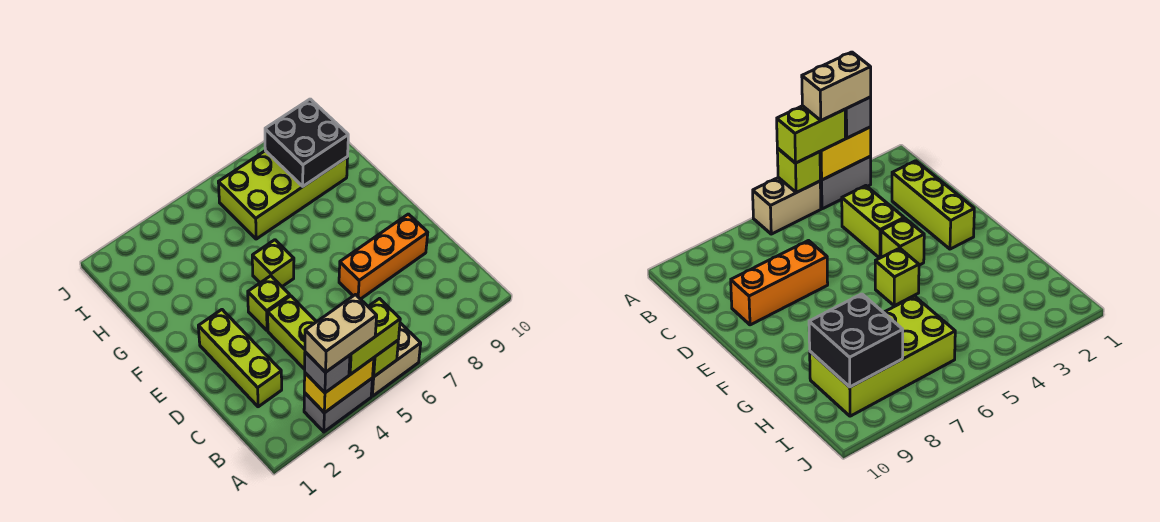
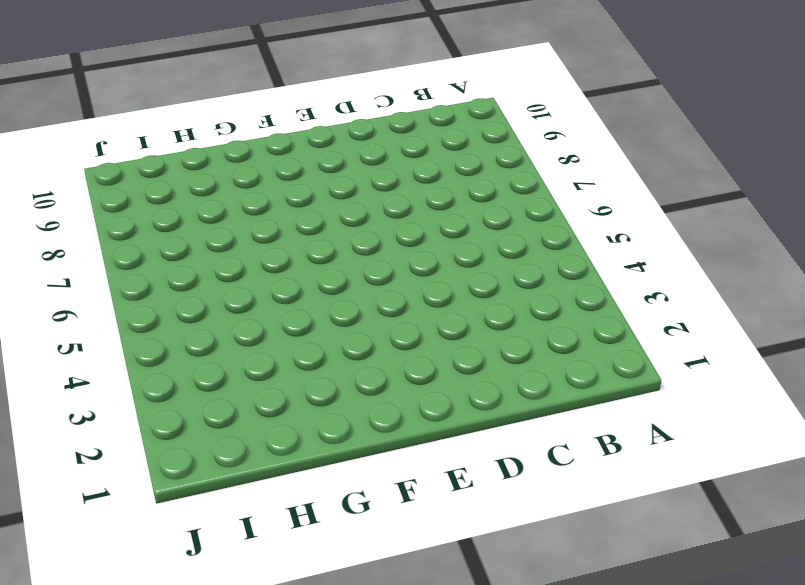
none -> grey 1x2 brick [304,379,372,432]
none -> tan 1x2 brick [371,323,421,396]
none -> lime 1x3 brick [198,310,282,407]

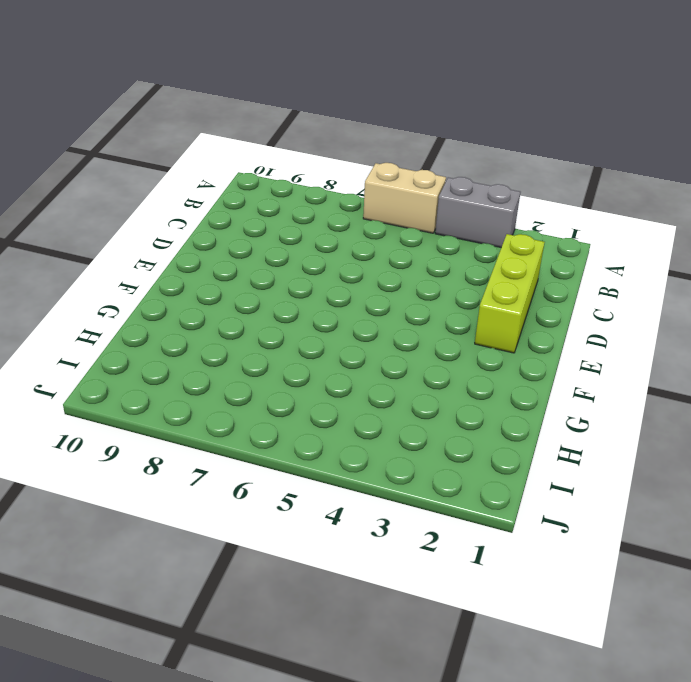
none -> lime 1x2 brick [268,296,316,369]
none -> orange 1x3 brick [339,214,428,299]
none -> lime 1x1 brick [248,276,290,331]

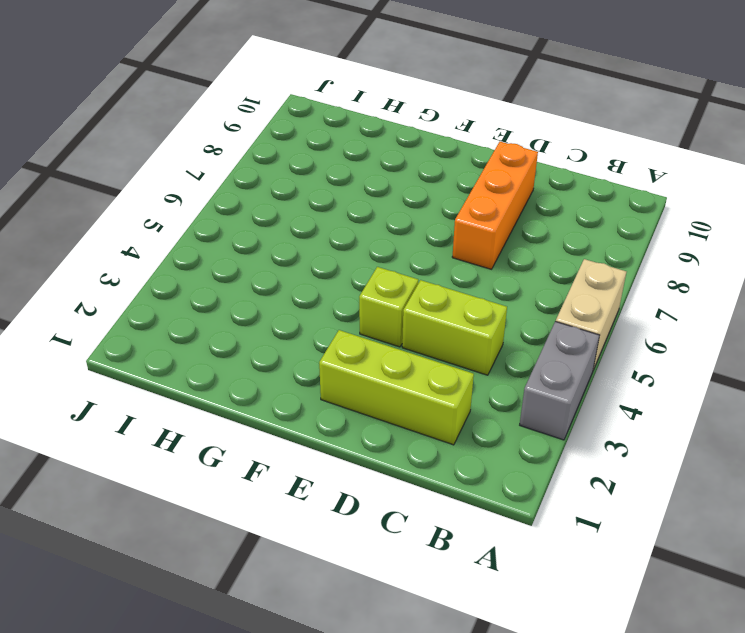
none -> lime 1x1 brick [252,240,294,286]
none -> lime 2x4 brick [218,151,348,239]
none -> yellow 1x2 brick [304,358,374,413]

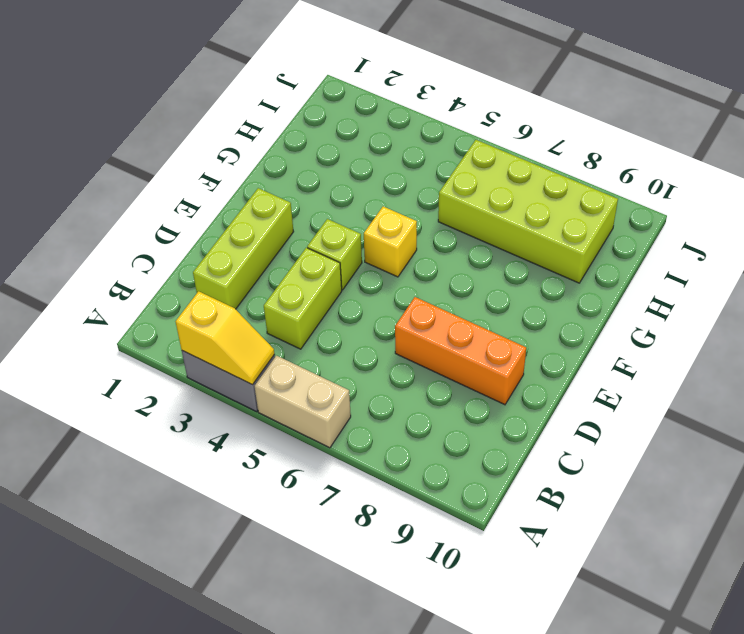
yellow 1x2 slope [176,291,274,385] -> yellow 1x2 brick [304,358,374,413]
yellow 1x1 brick [364,207,417,277] -> lime 1x1 brick [252,240,294,286]
none -> lime 1x1 brick [373,341,398,377]
none -> black 2x2 brick [265,99,348,186]
none -> grey 1x1 brick [305,352,350,393]

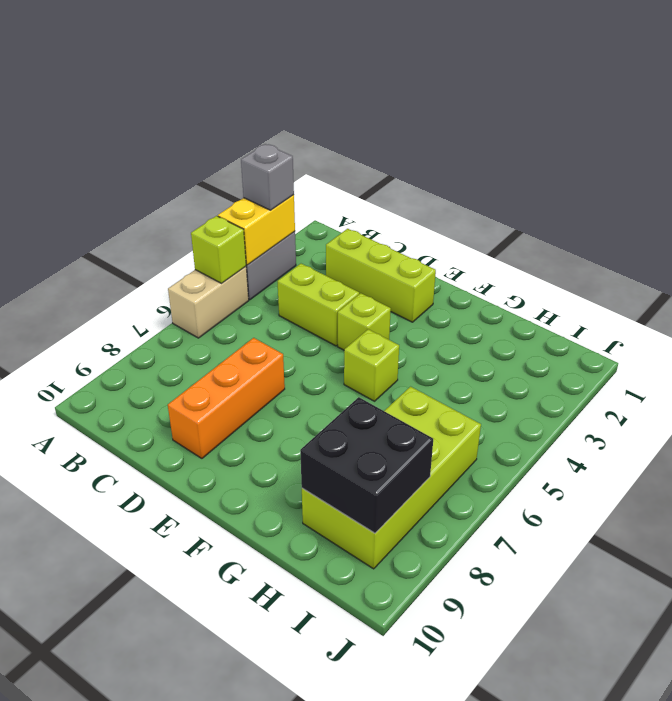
none -> lime 1x2 brick [349,299,400,374]
none -> tan 1x2 brick [305,295,377,372]

